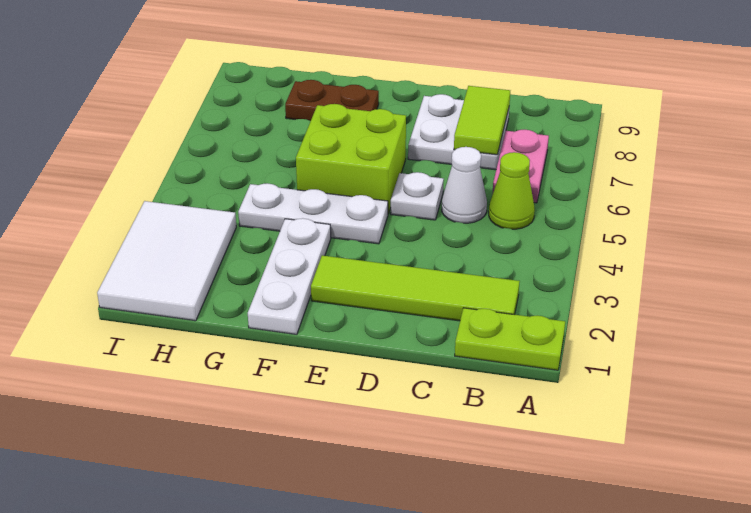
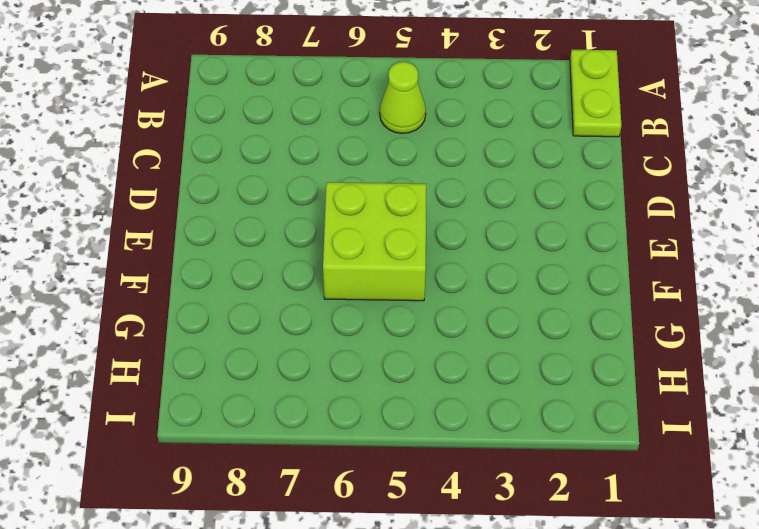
none -> lime 1x4 tile [311,255,520,321]
none -> pink 1x2 plate [492,130,549,203]
none -> white 1x1 cone [442,147,487,223]

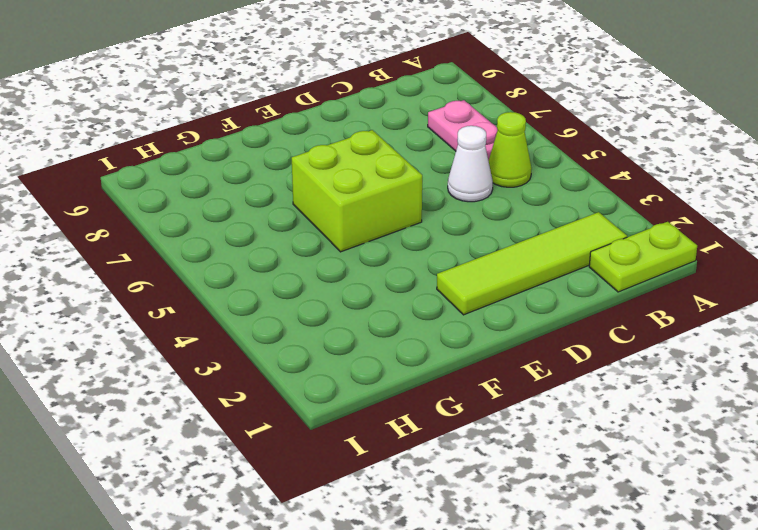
none -> white 2x2 plate [408,94,509,170]
none -> white 1x1 plate [391,172,444,220]
none -> white 1x3 plate [238,183,388,244]

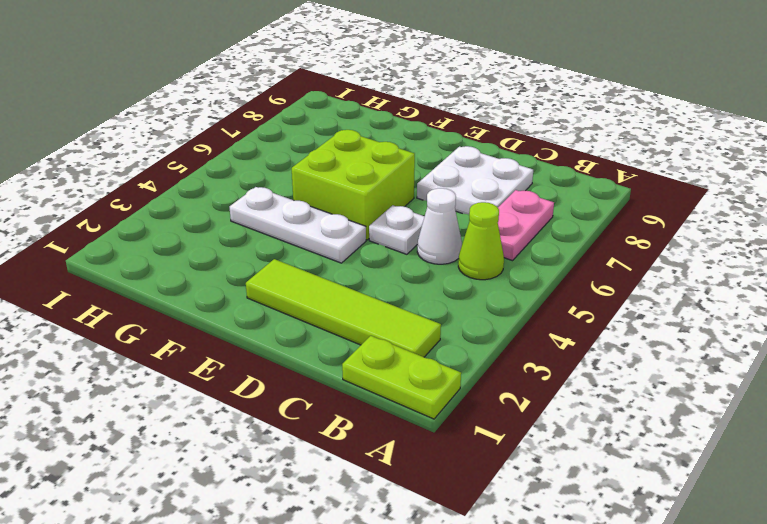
none -> white 1x3 plate [248,218,331,334]
none -> brown 1x2 plate [285,80,379,121]
none -> white 2x3 tile [97,201,236,321]

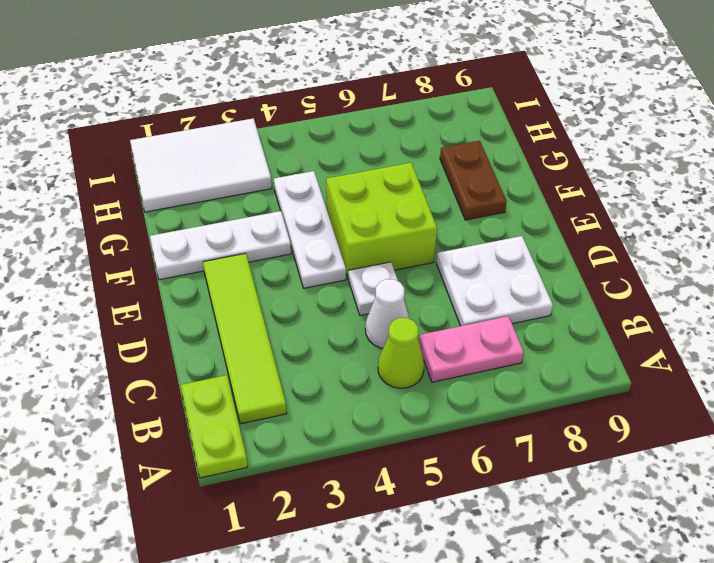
none -> lime 1x2 tile [454,86,510,155]

